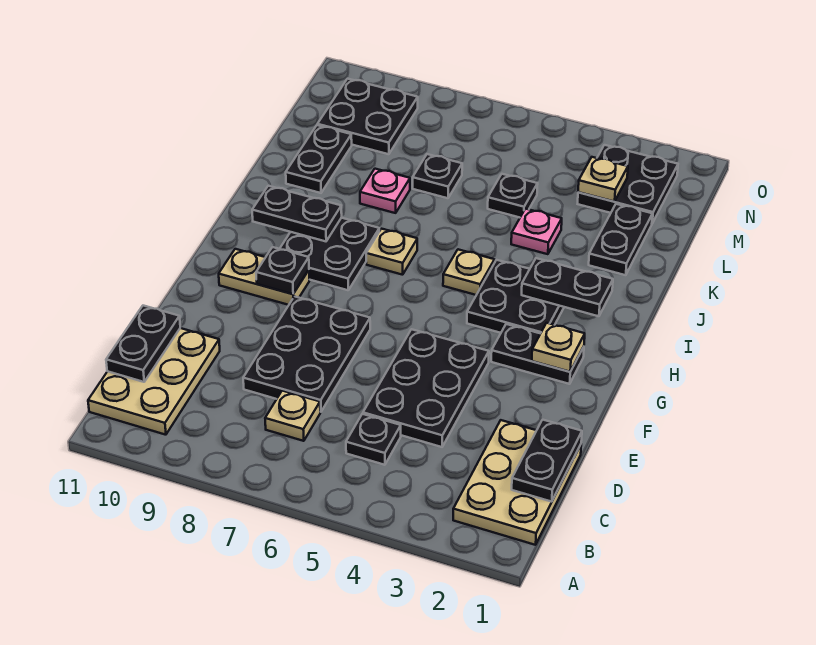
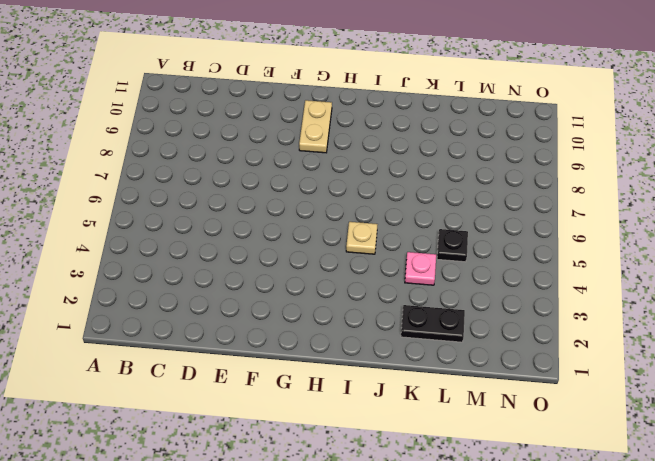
none -> tan 2x3 plate [453,420,581,545]
none -> tan 2x3 plate [88,328,220,435]
none -> black 1x1 plate [346,414,401,465]

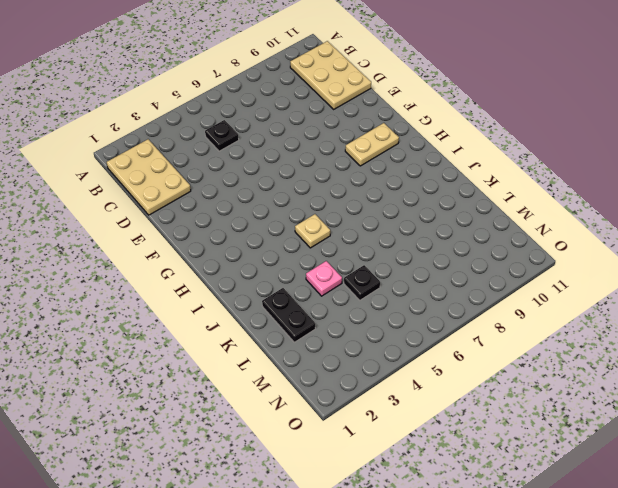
none -> tan 1x1 plate [265,391,320,441]
none -> black 2x3 plate [363,329,489,447]
none -> black 2x3 plate [243,296,370,412]

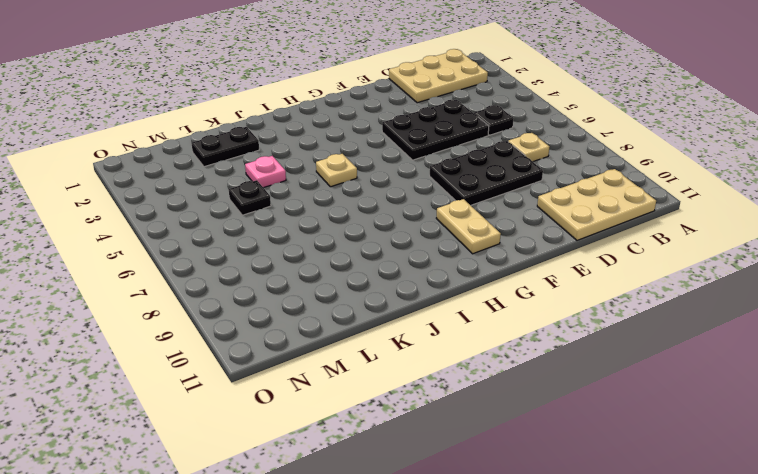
none -> black 1x2 plate [491,324,584,384]
none -> black 2x2 plate [467,260,564,333]
none -> black 2x2 plate [280,218,379,290]

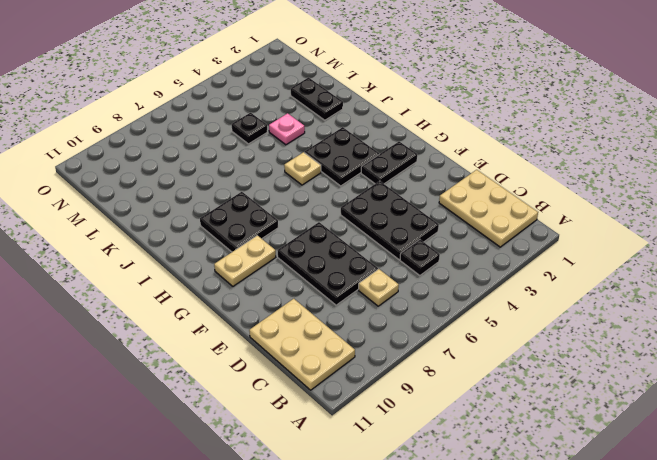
none -> tan 1x1 plate [366,229,417,275]
none -> pink 1x1 plate [360,169,410,213]
none -> black 1x2 plate [286,125,352,193]

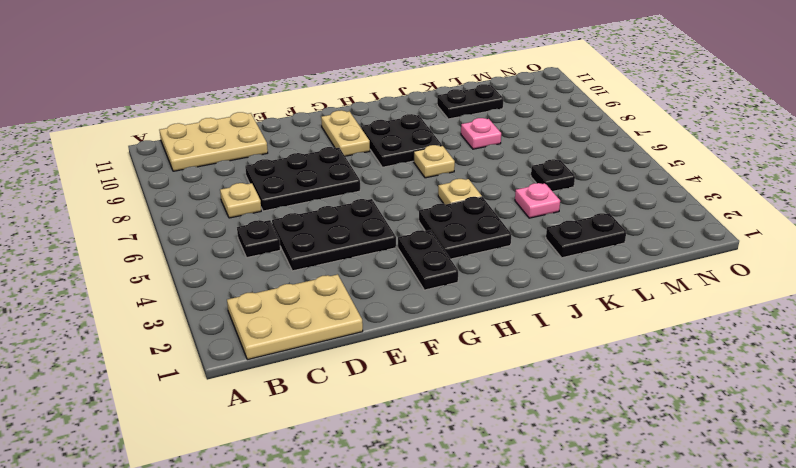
none -> black 1x1 plate [413,154,462,198]
none -> black 2x2 plate [578,145,678,223]
none -> black 2x2 plate [317,79,418,154]

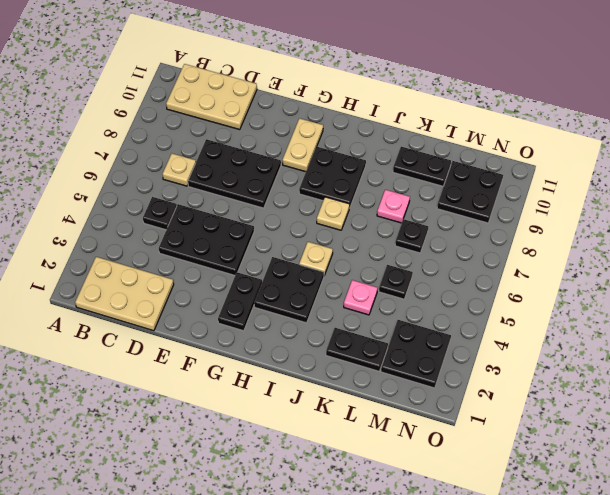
none -> black 1x2 plate [512,420,582,502]
none -> black 1x2 plate [106,306,180,382]
none -> tan 1x1 plate [532,323,585,372]

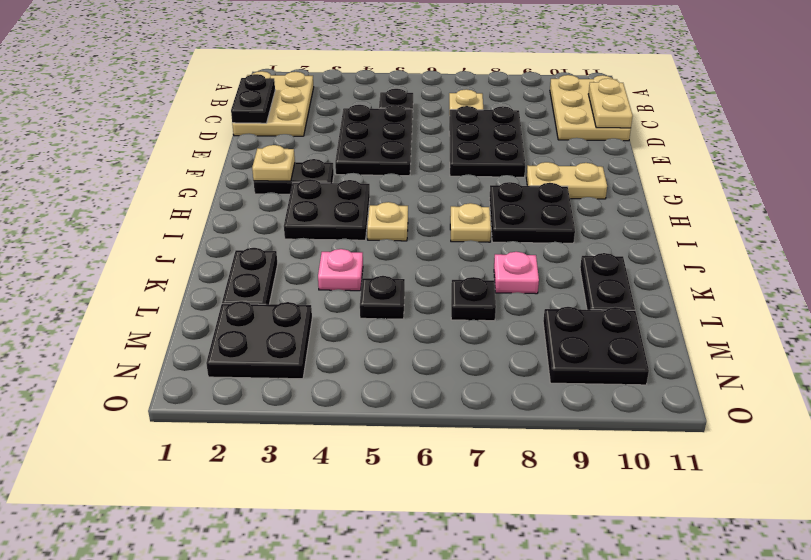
tan 1x2 plate [588,78,633,128] -> black 1x2 plate [106,306,180,382]
none -> black 1x1 plate [256,247,309,294]
none -> black 1x2 plate [522,258,613,316]
none -> black 1x2 plate [252,186,342,241]

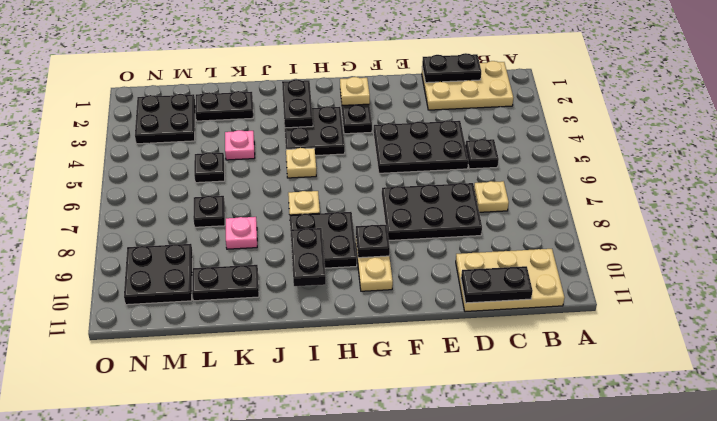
none -> tan 1x1 plate [578,157,628,202]

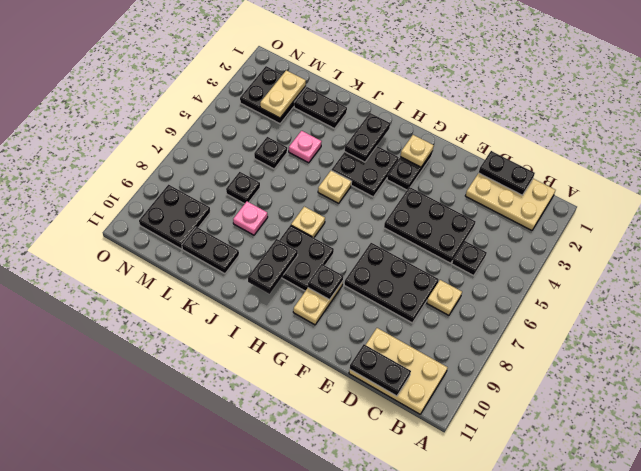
tan 1x2 plate [260,70,306,118] -> tan 1x1 plate [578,157,628,202]

